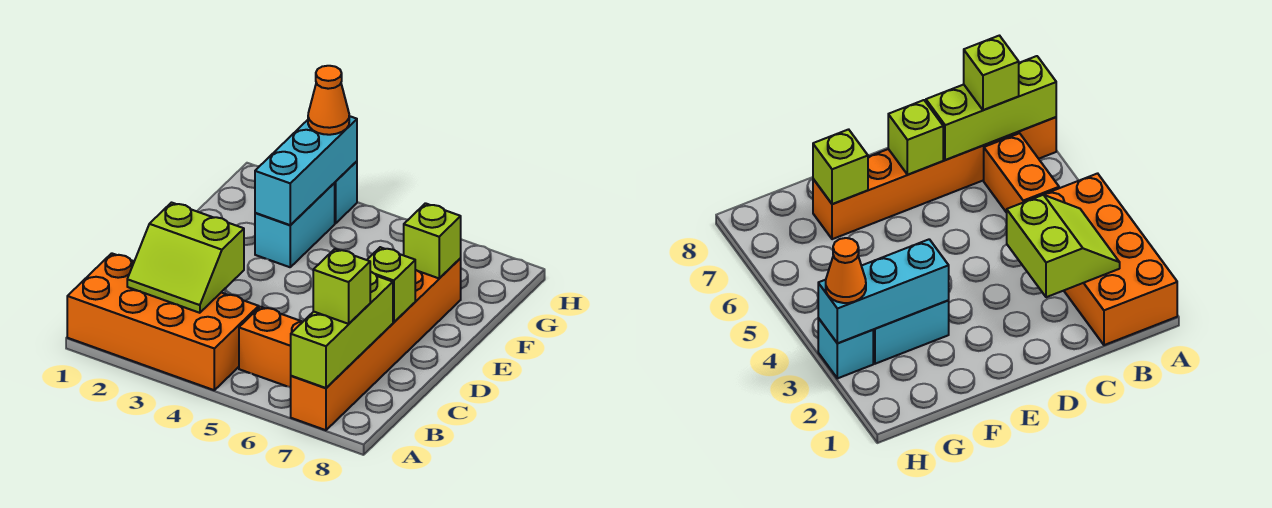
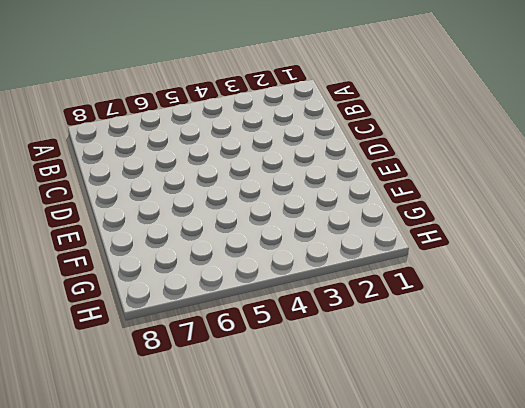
none -> orange 2x4 brick [67,253,259,390]
none -> orange 1x6 brick [291,258,461,430]
none -> orange 1x2 brick [239,307,302,388]

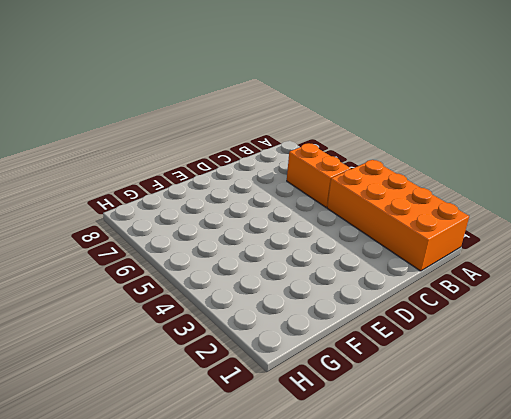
none -> orange 1x6 brick [291,258,461,430]
none -> cyan 1x2 brick [255,183,335,267]
none -> cyan 1x1 brick [335,161,357,224]

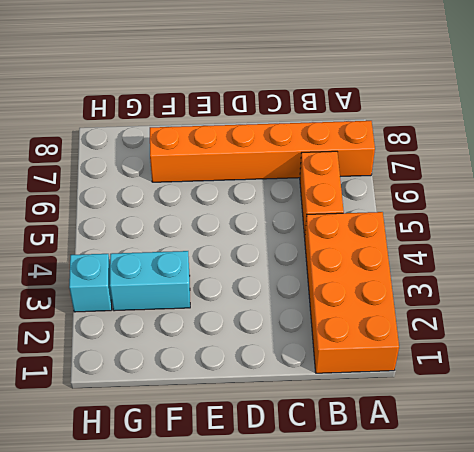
none -> lime 1x3 brick [291,272,393,388]
none -> lime 2x2 slope [127,203,244,313]
none -> lime 1x1 brick [367,247,415,322]

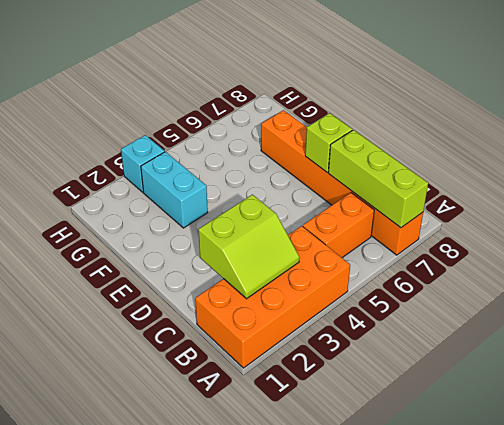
none -> cyan 1x3 brick [255,116,357,225]
none -> lime 1x1 brick [404,203,461,278]
none -> lime 1x1 brick [313,249,370,324]

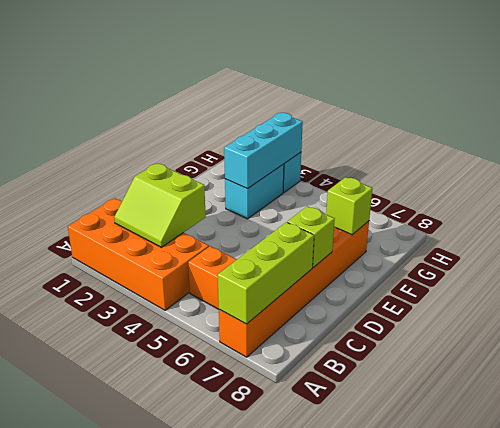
none -> lime 1x1 brick [313,249,370,324]
none -> orange 1x1 cone [308,66,349,135]

